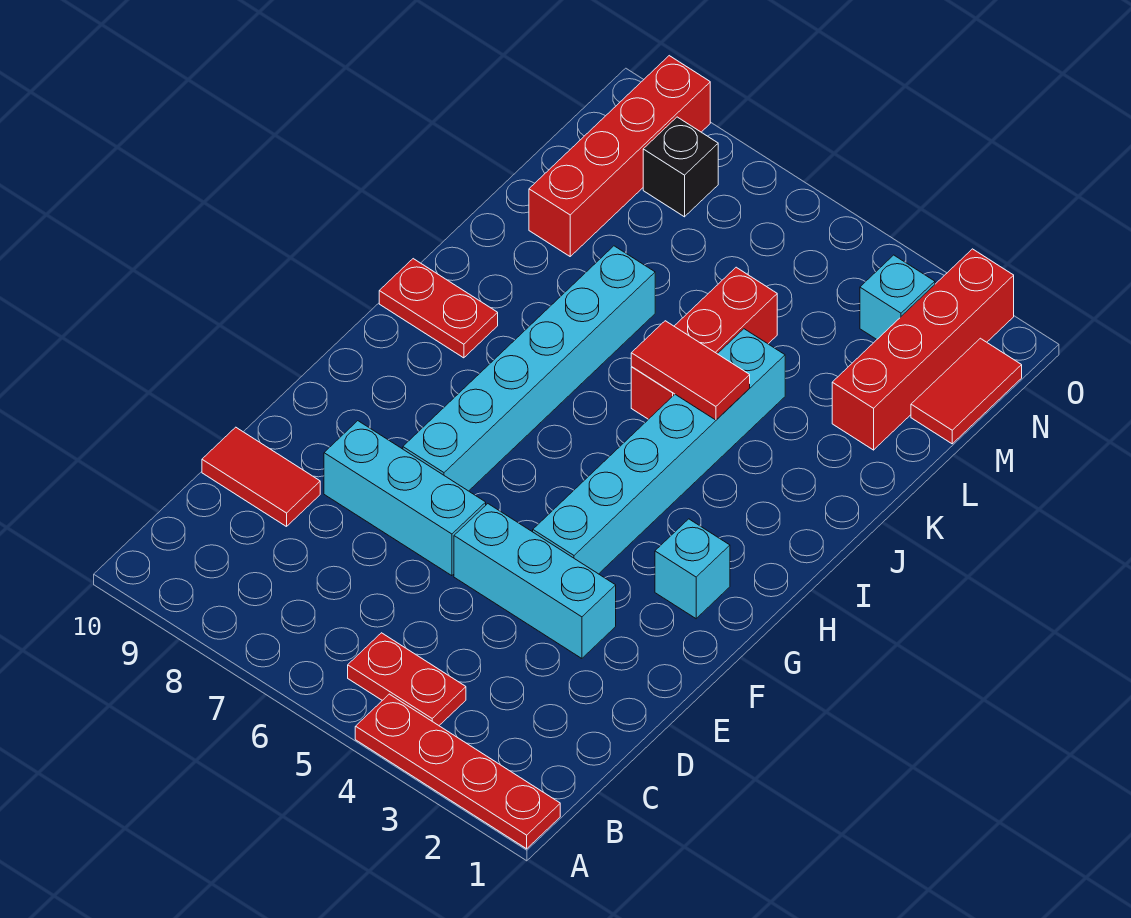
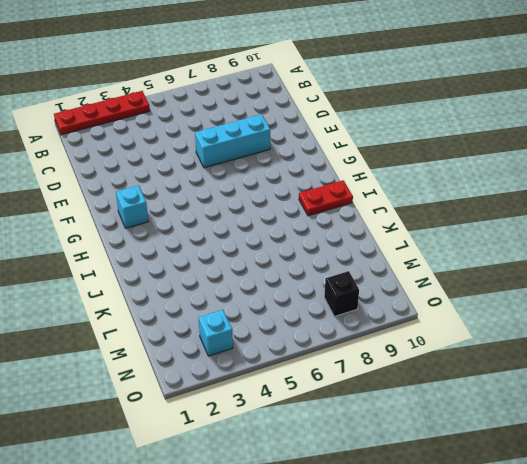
none -> red 1x2 plate [348,633,466,725]
none -> red 1x2 tile [202,427,320,527]
none -> cyan 1x3 brick [454,504,616,658]

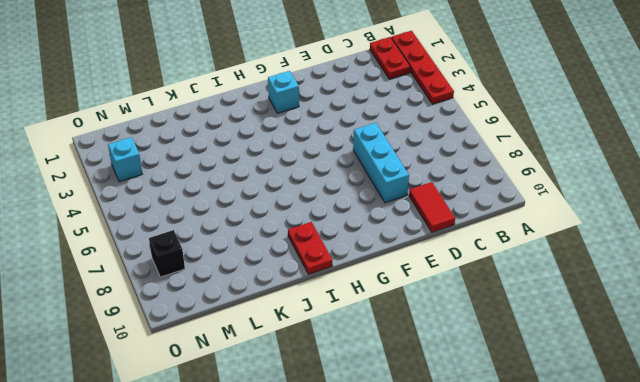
red 1x2 plate [370,37,410,79] -> red 1x2 plate moved to [348,633,466,725]
none -> cyan 1x3 brick [454,504,616,658]
none -> cyan 1x6 brick [533,329,785,574]
none -> cyan 1x6 brick [403,246,655,491]

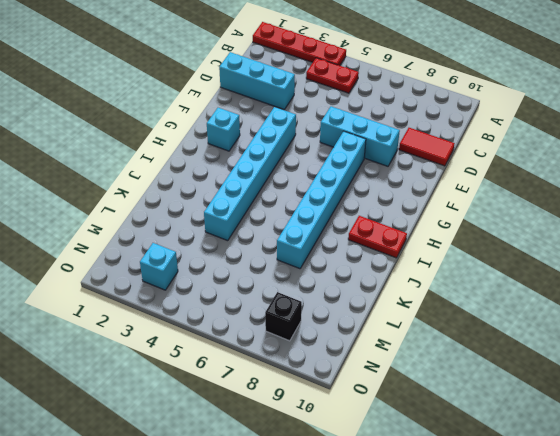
cyan 1x3 brick [219,52,295,110] -> cyan 1x3 brick moved to [454,504,616,658]
none -> red 1x3 brick [631,267,777,419]
none -> red 1x4 brick [832,249,1014,450]
none -> red 1x4 brick [529,56,710,256]

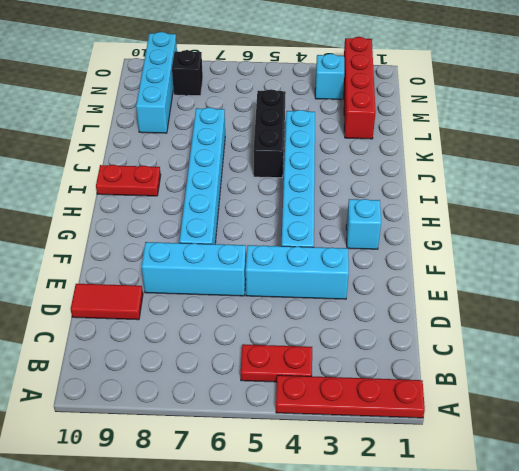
black 1x3 brick [253,89,286,178] -> red 1x3 brick [631,267,777,419]
cyan 1x4 brick [136,32,177,133] -> red 1x4 brick [529,56,710,256]
none -> red 1x2 tile [911,338,1022,444]
none -> red 1x2 tile [631,321,750,420]

